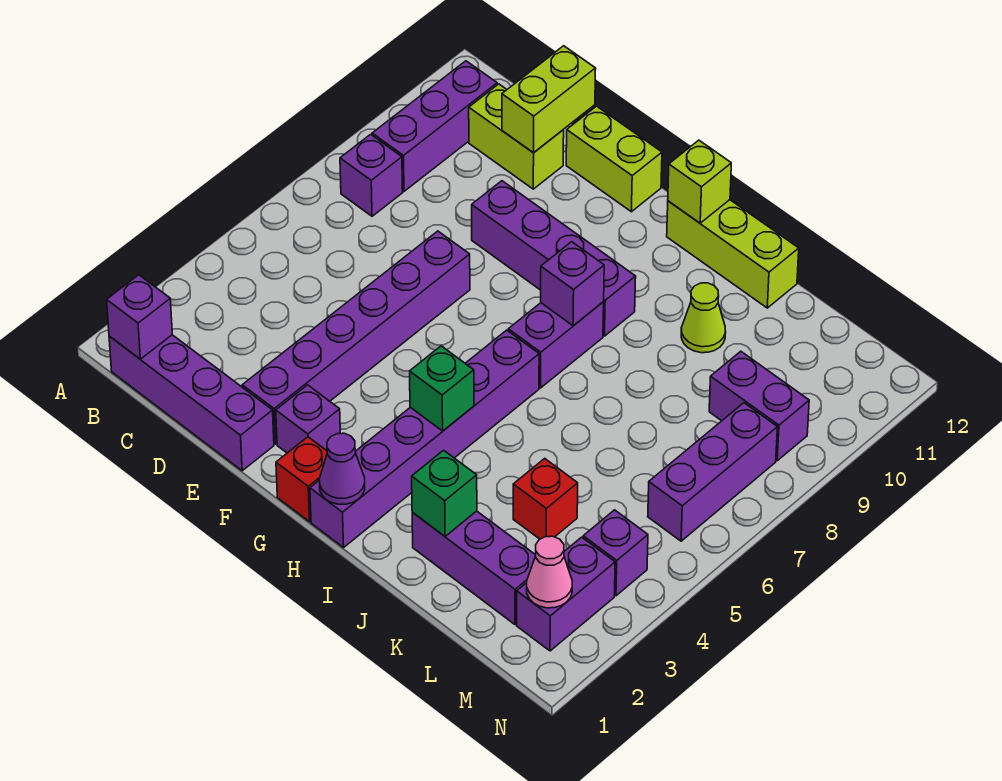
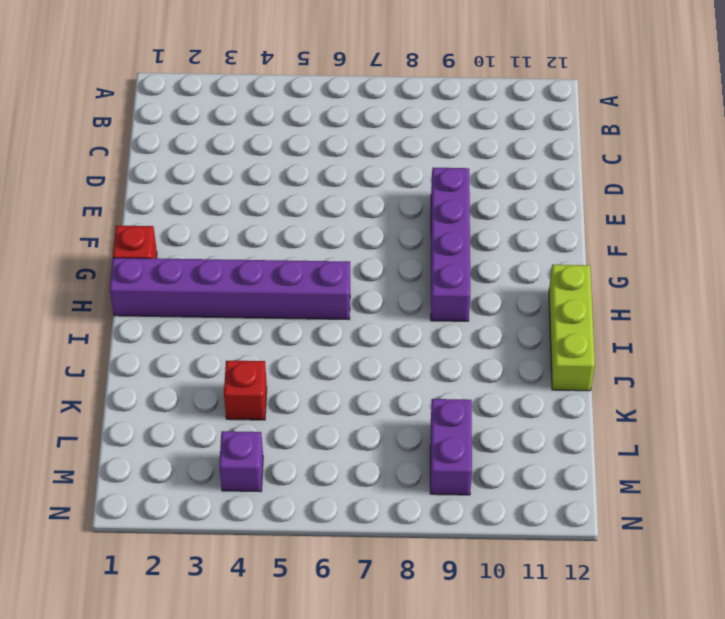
none -> purple 1x4 brick [109,335,274,471]
none -> purple 1x1 brick [340,134,403,216]
none -> purple 1x3 brick [372,61,497,191]

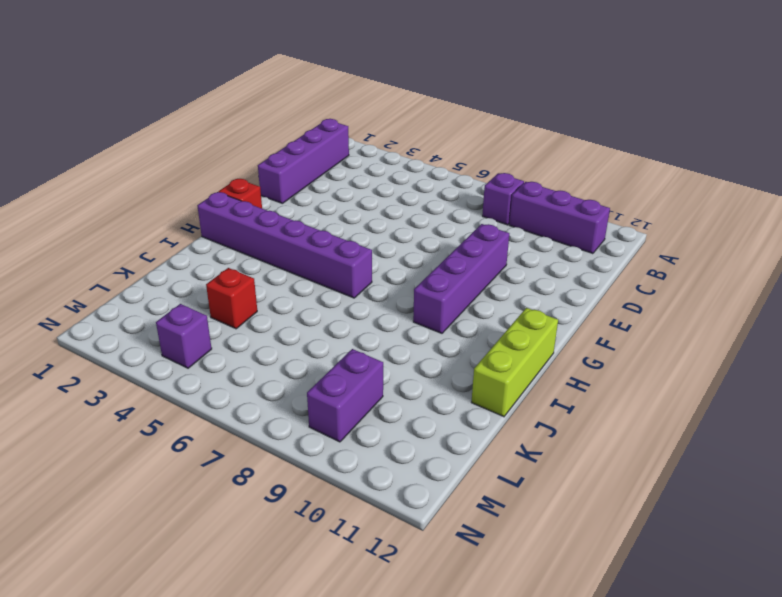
none -> lime 1x2 brick [469,84,564,189]
none -> purple 1x6 brick [242,231,470,444]
none -> lime 1x2 brick [566,106,662,212]

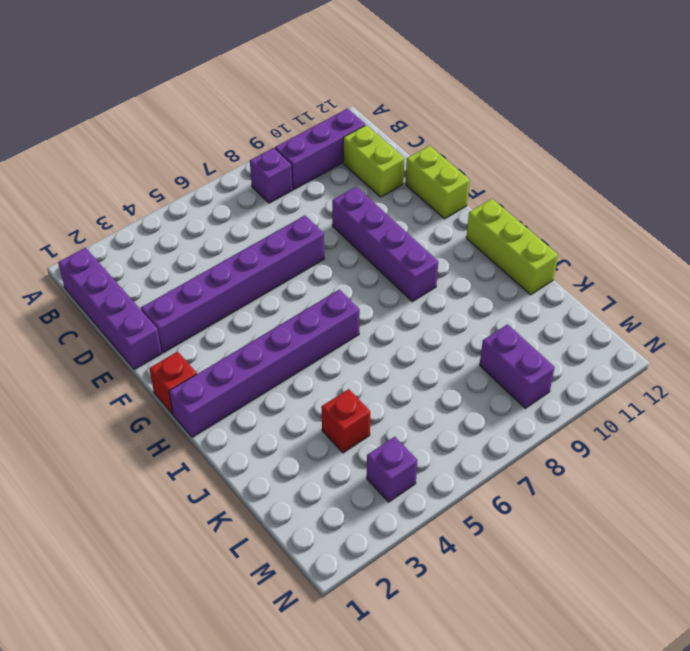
none -> purple 1x1 brick [276,385,340,453]
none -> purple 1x2 brick [508,302,604,388]
none -> purple 1x3 brick [412,511,536,624]

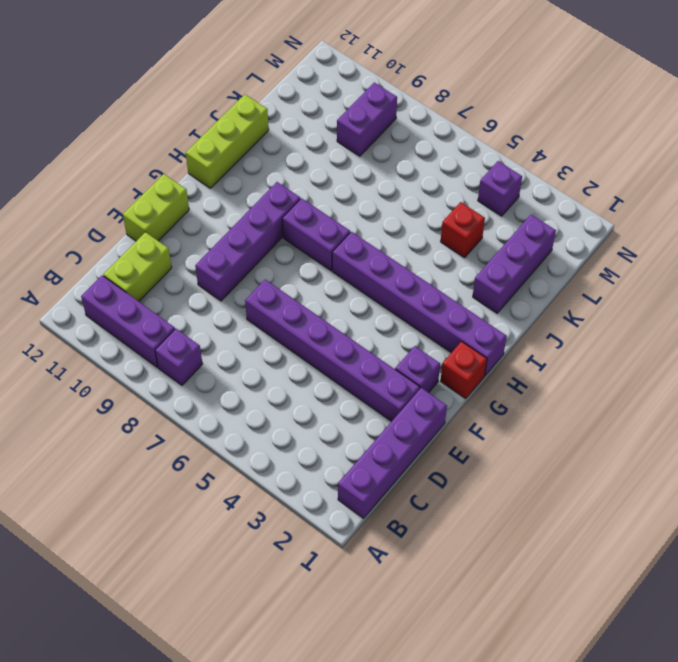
none -> lime 1x1 cone [681,283,726,353]
none -> purple 1x2 brick [517,537,615,651]
none -> purple 1x3 brick [648,403,777,541]

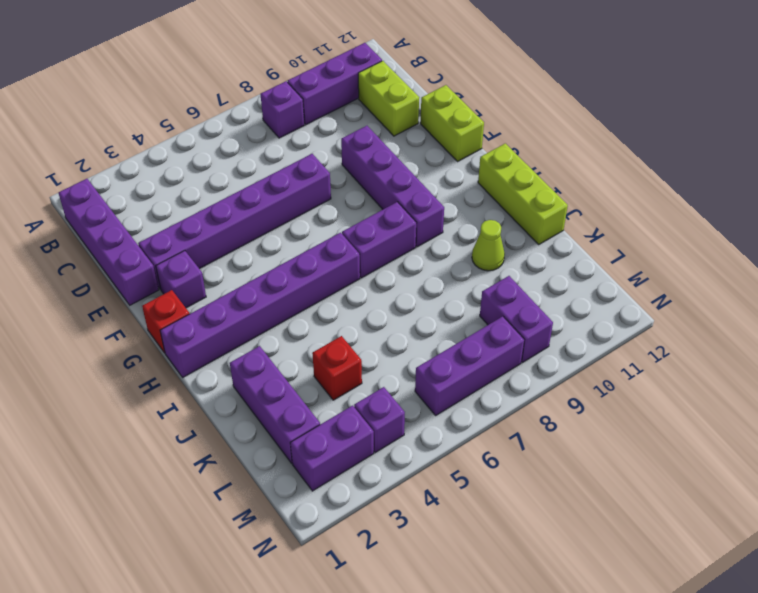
none -> purple 1x1 brick [107,275,172,359]
none -> lime 1x2 brick [502,46,596,153]
none -> purple 1x1 cone [319,433,365,504]

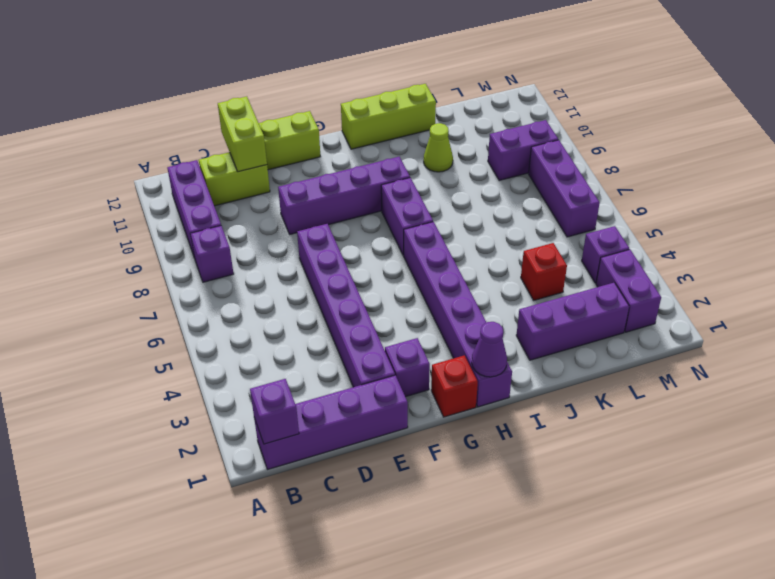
none -> green 1x1 brick [410,346,474,431]
none -> purple 1x1 brick [541,242,604,326]
none -> lime 1x1 brick [668,140,731,223]

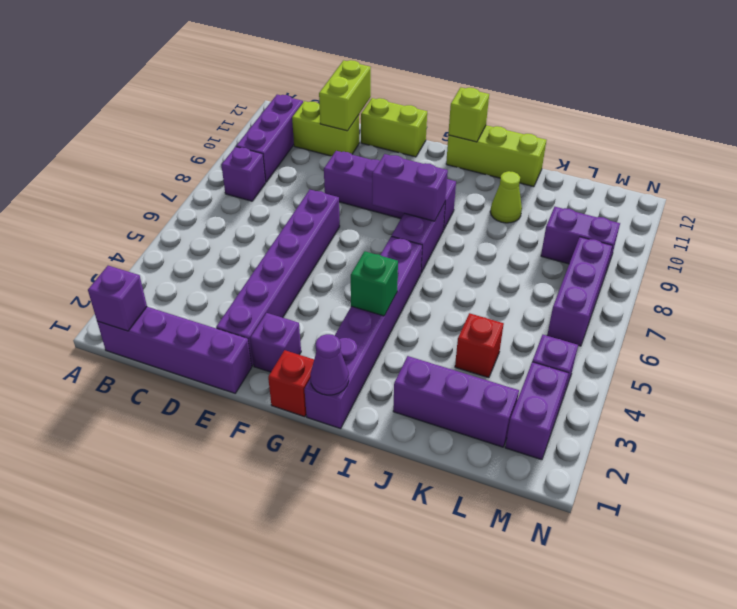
purple 1x2 brick [372,154,448,221] -> purple 1x1 brick [541,242,604,326]
none -> green 1x1 brick [412,450,477,536]
none -> pink 1x1 cone [527,536,572,608]

